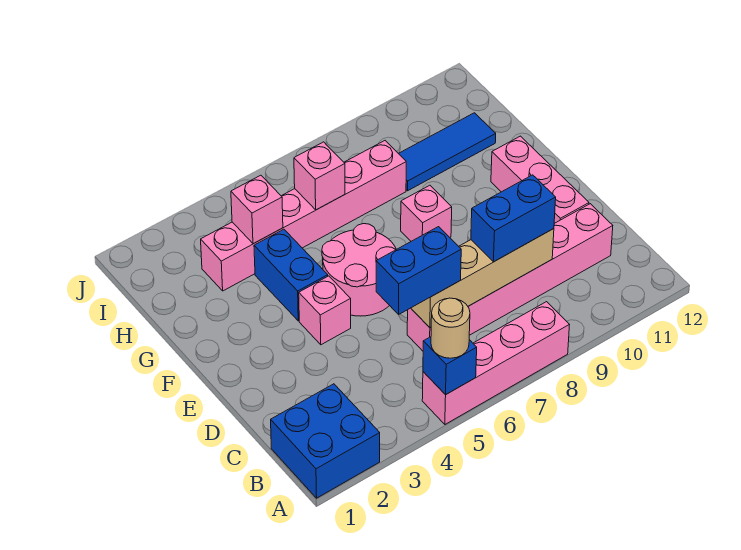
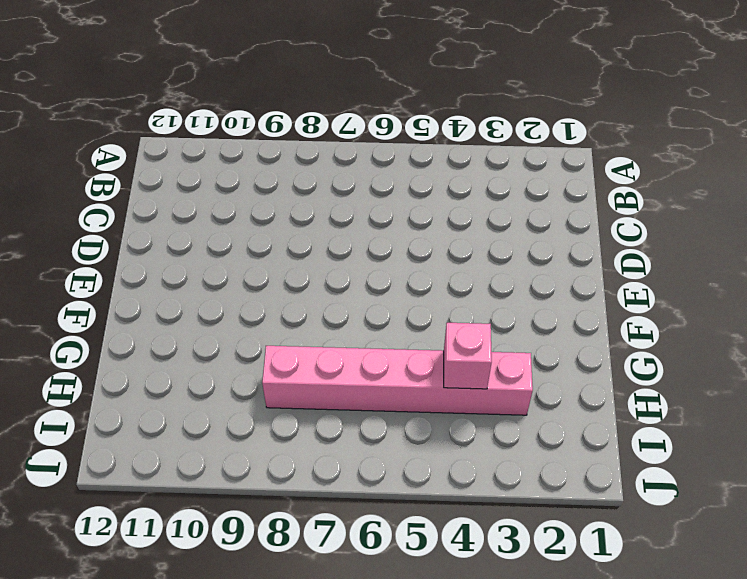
none -> blue 2x2 brick [271,384,380,498]
none -> pink 1x4 brick [422,302,569,424]
none -> pink 1x6 brick [407,204,613,351]

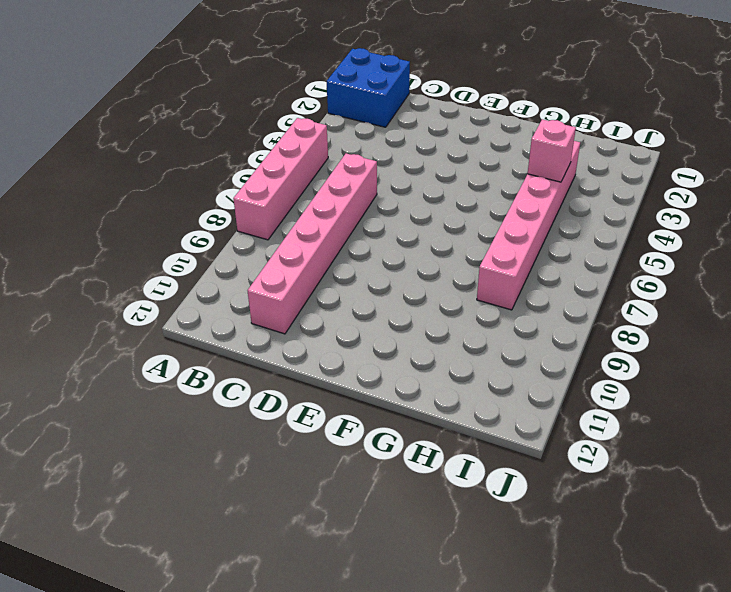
none -> pink 1x3 brick [491,136,589,223]
none -> pink 1x1 brick [299,276,351,345]
none -> pink 2x2 round brick [322,224,396,316]

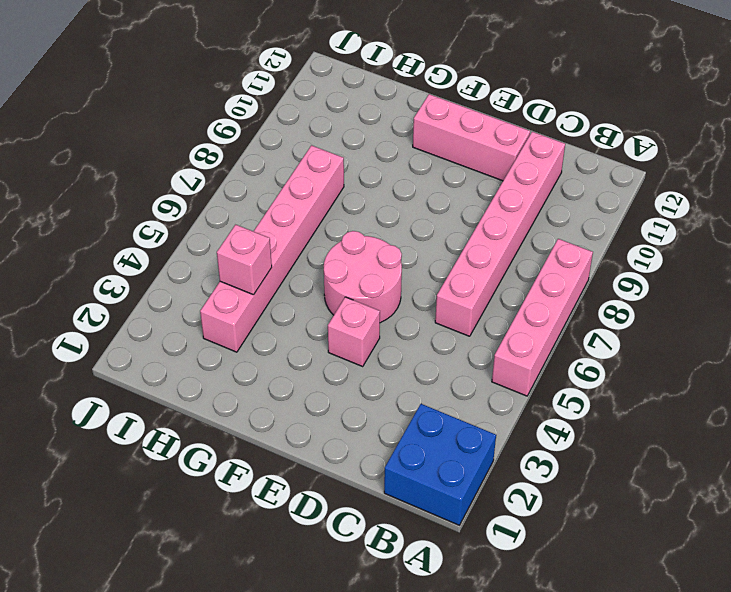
none -> blue 1x2 brick [254,229,328,321]
none -> pink 1x1 brick [401,185,452,241]
none -> blue 1x3 tile [398,113,496,191]

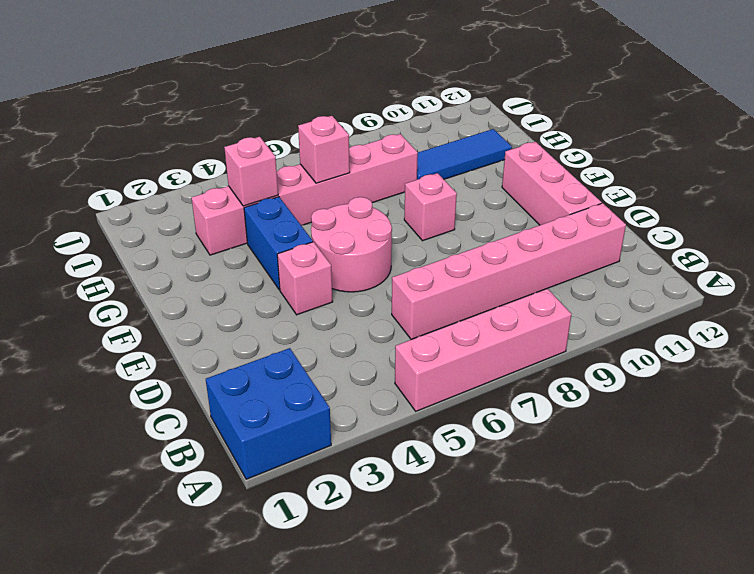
none -> blue 1x1 brick [423,337,477,395]
none -> tan 1x4 brick [411,229,554,328]
none -> tan 1x1 round brick [431,298,470,358]

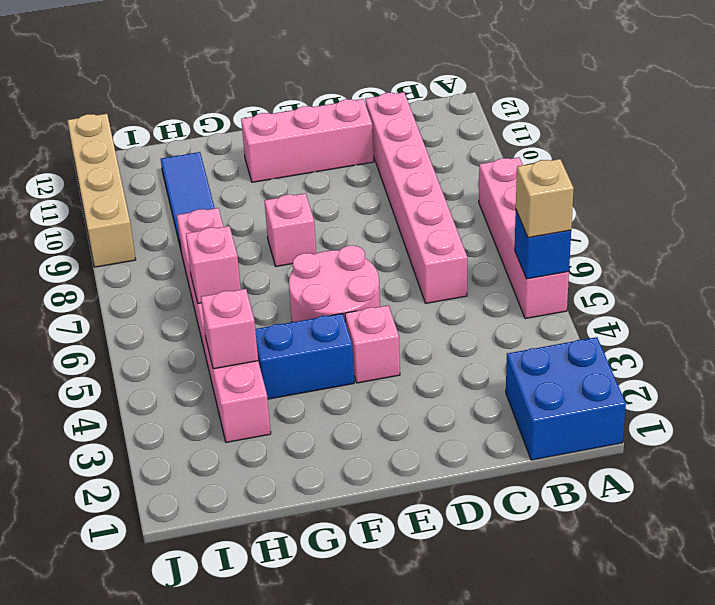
tan 1x1 brick [516,159,574,238] -> tan 1x1 round brick [431,298,470,358]
tan 1x4 brick [67,114,136,267] -> tan 1x4 brick moved to [411,229,554,328]
none -> blue 1x2 brick [376,227,461,315]
none -> blue 1x2 brick [471,175,556,262]

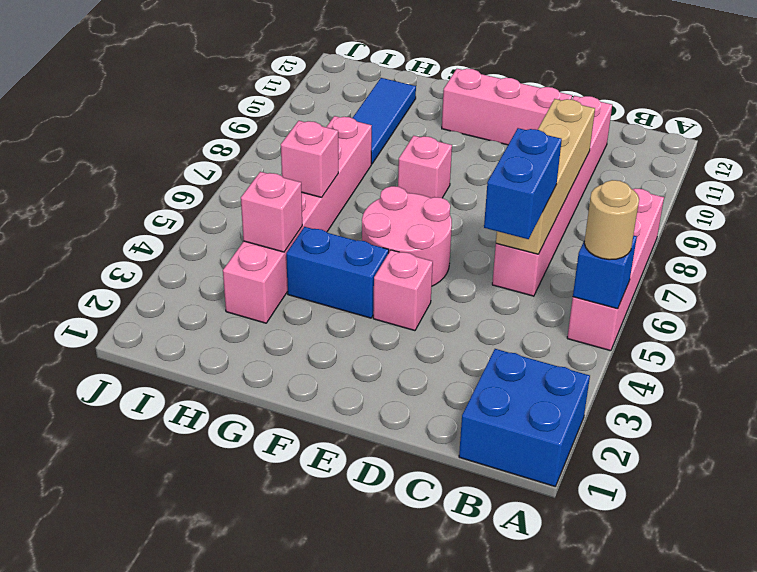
none -> blue 1x2 brick [471,175,556,262]

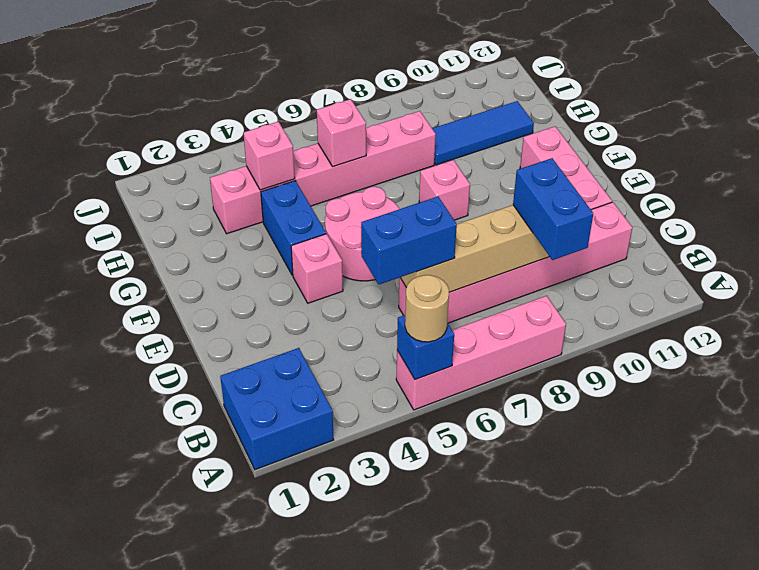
blue 1x2 brick [513,158,593,260] -> blue 1x2 brick turned to [471,175,556,262]

